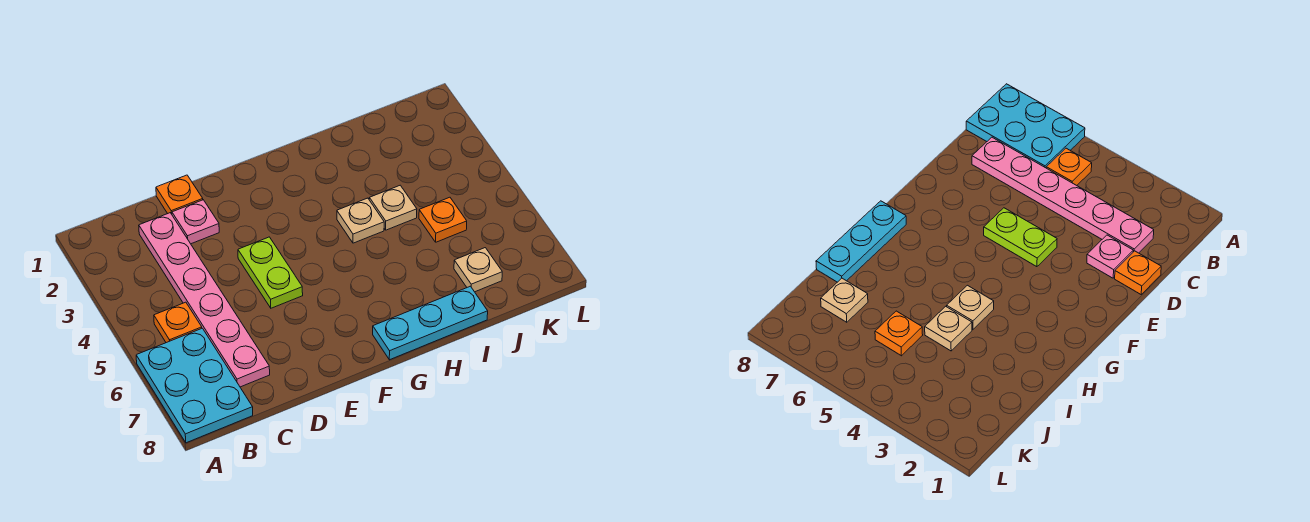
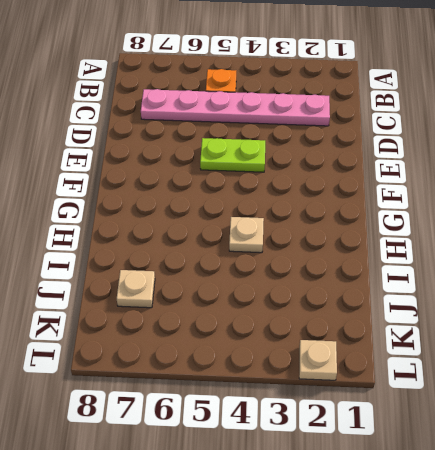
tan 1x1 plate [299,340,337,380] -> tan 1x1 plate moved to [369,185,417,230]
none -> cyan 2x3 plate [136,328,253,443]
none -> orange 1x1 plate [156,175,203,214]

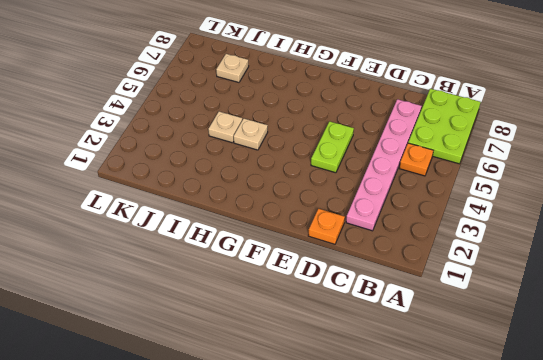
lime 2x3 plate [408,89,480,164] -> cyan 2x3 plate [136,328,253,443]
none -> pink 1x1 plate [172,200,219,244]
none -> cyan 1x3 plate [373,286,488,360]

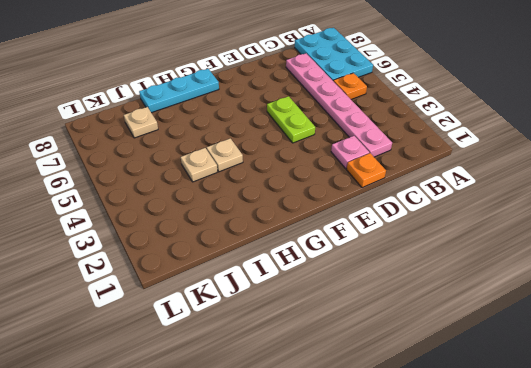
none -> orange 1x1 plate [419,197,467,242]

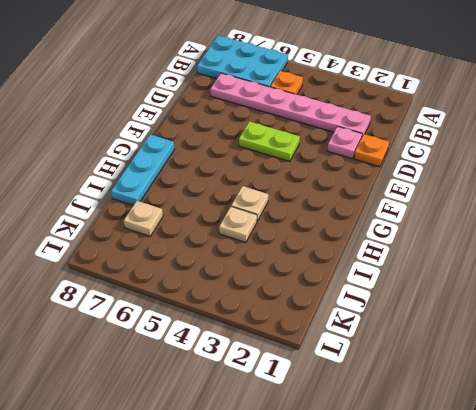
none -> orange 1x1 plate [419,197,467,242]

